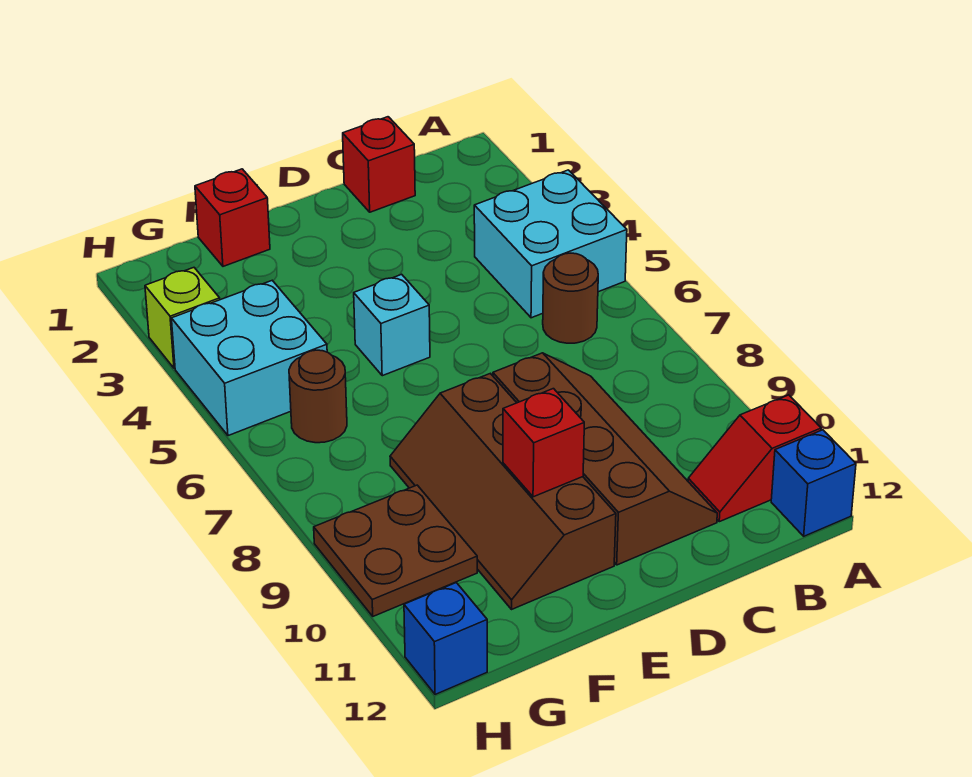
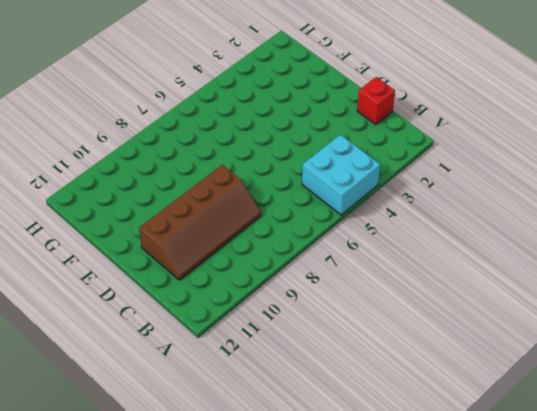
none -> red 1x2 slope [688,395,821,522]
none -> blue 1x1 brick [771,430,856,536]
none -> brown 1x1 round brick [543,253,598,343]

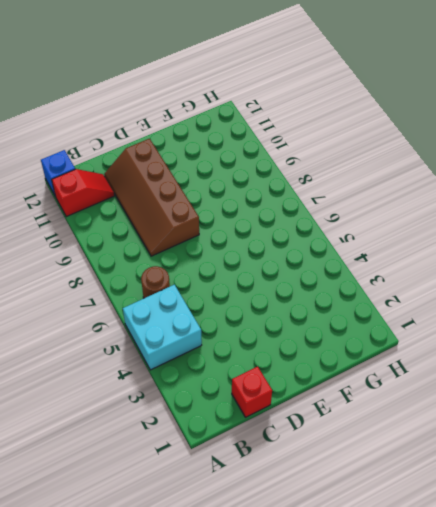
none -> cyan 1x1 brick [354,274,430,376]
none -> brown 2x4 slope [390,373,616,609]
none -> red 1x1 brick [195,169,270,266]

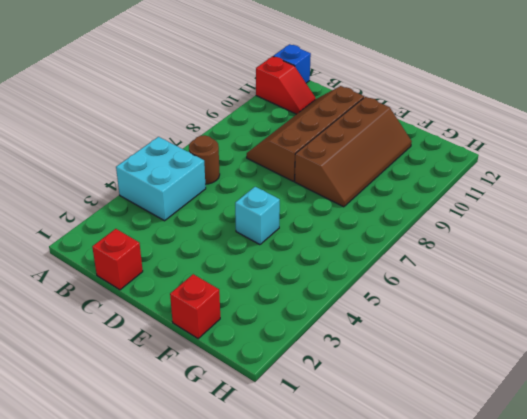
none -> cyan 2x2 brick [171,281,327,436]
none -> brown 1x1 round brick [289,350,347,443]
none -> brown 2x2 plate [314,485,477,616]

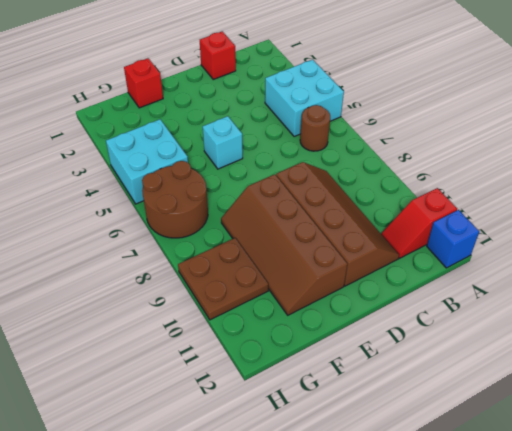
brown 2x2 round brick [142,161,208,238] -> brown 1x1 round brick [289,350,347,443]
none -> lime 1x1 brick [145,268,220,368]
none -> blue 1x1 brick [404,583,487,695]
none -> red 1x1 brick [503,389,584,497]

